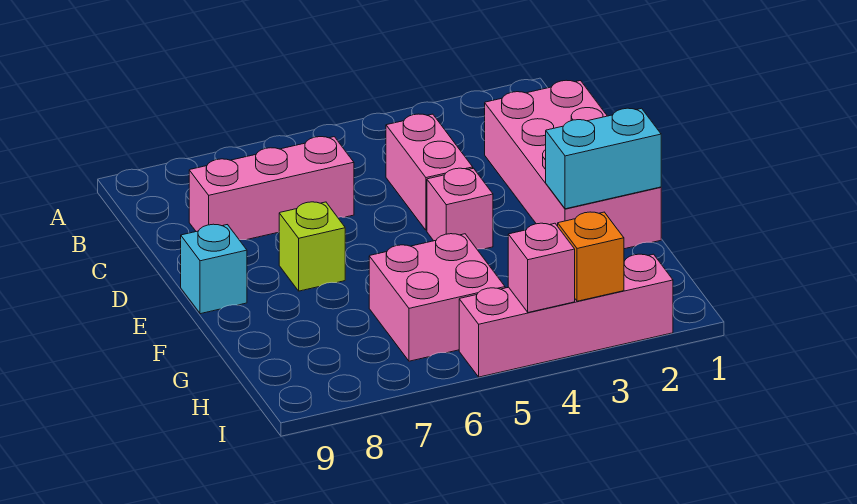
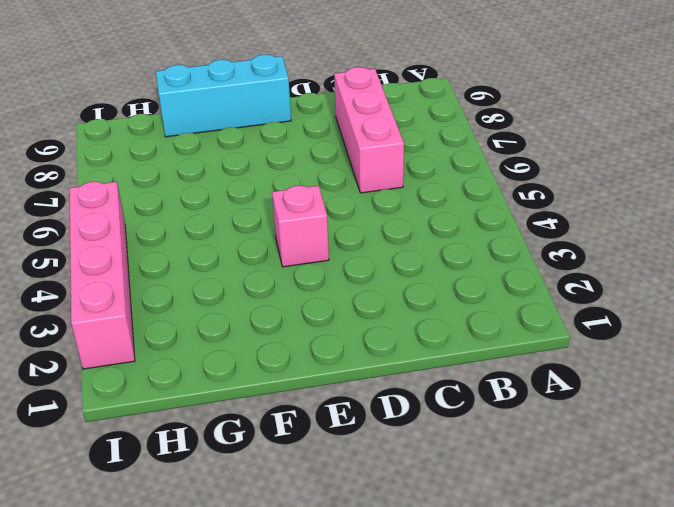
cyan 1x3 brick [156,55,291,137] -> cyan 1x1 brick [181,224,247,314]
none -> pink 2x4 brick [485,80,661,249]
none -> pink 1x2 brick [386,114,473,230]

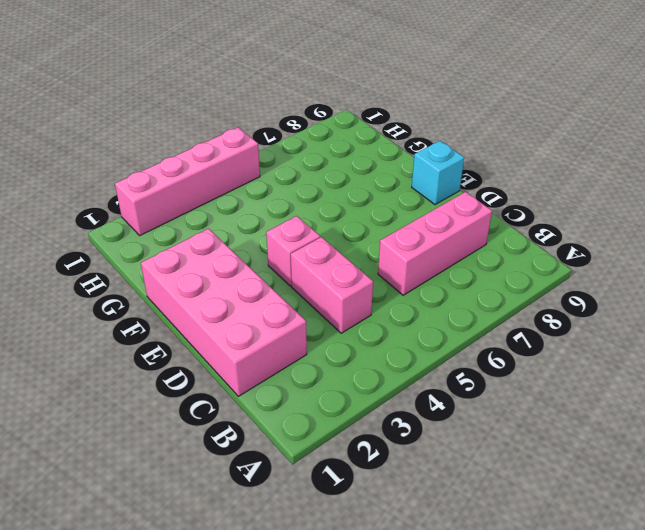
none -> lime 1x1 brick [279,202,345,291]
none -> pink 2x2 brick [369,234,505,361]

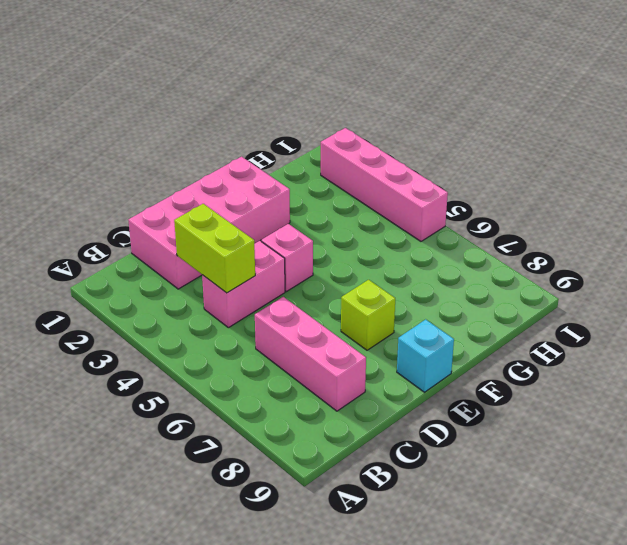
lime 1x2 brick [174,204,255,293] -> none
none -> pink 2x2 brick [369,234,505,361]
none -> cyan 1x2 brick [546,108,661,209]

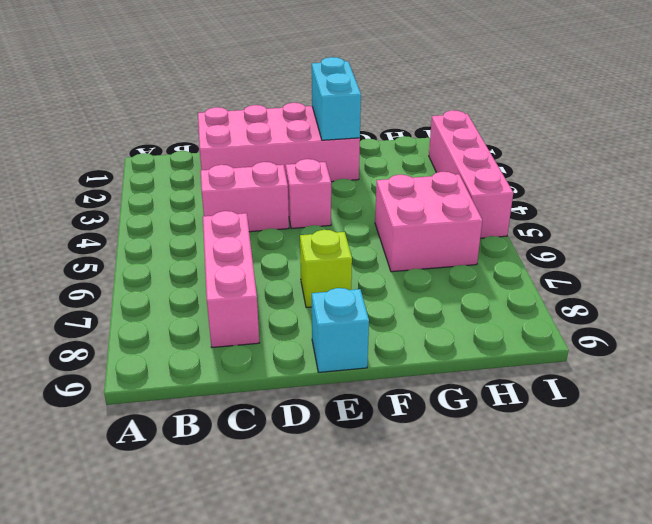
none -> orange 1x1 brick [558,212,624,301]
none -> pink 1x1 brick [508,223,575,312]

